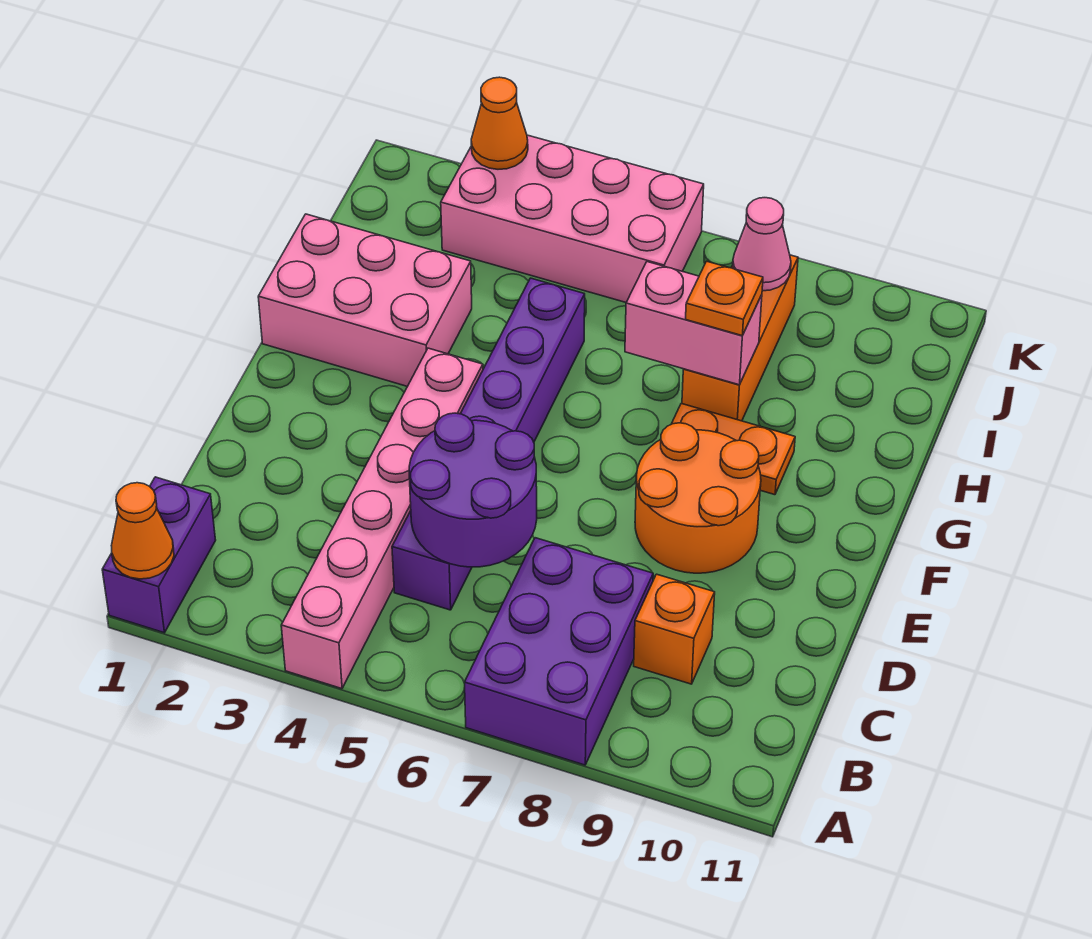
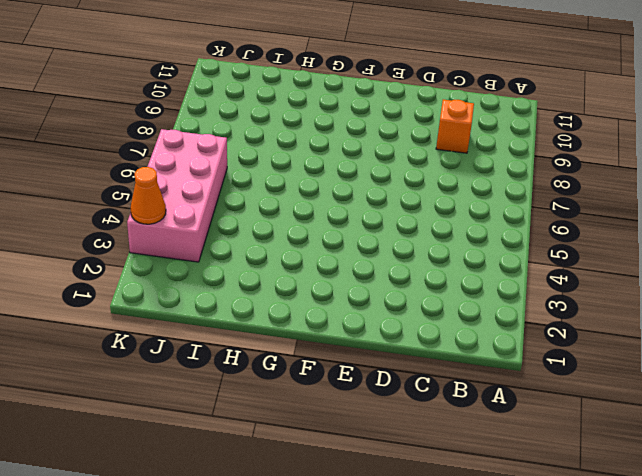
none -> purple 1x2 brick [102,477,216,633]
none -> pink 1x6 brick [281,348,483,689]
none -> purple 2x3 brick [465,538,653,765]

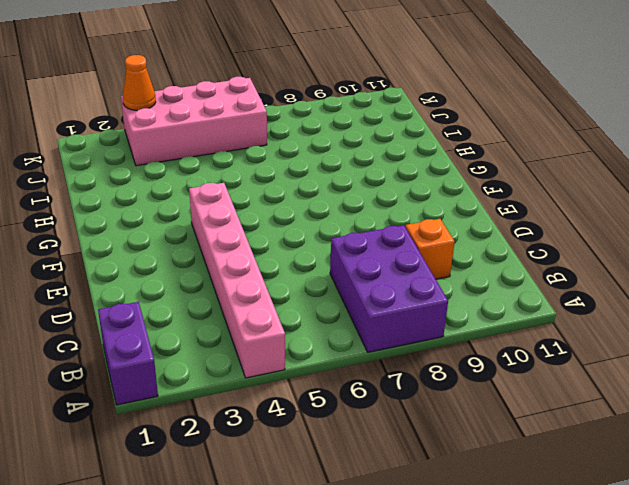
none -> purple 1x6 brick [392,278,585,610]
none -> orange 2x2 round brick [635,423,761,573]
none -> pink 2x3 brick [258,214,472,386]

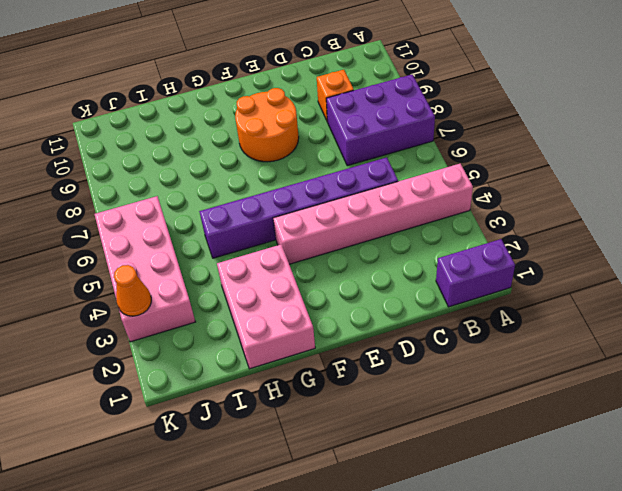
none -> orange 1x2 plate [672,404,795,495]
none -> orange 1x3 brick [682,255,798,421]
none -> orange 1x1 cone [111,483,174,579]

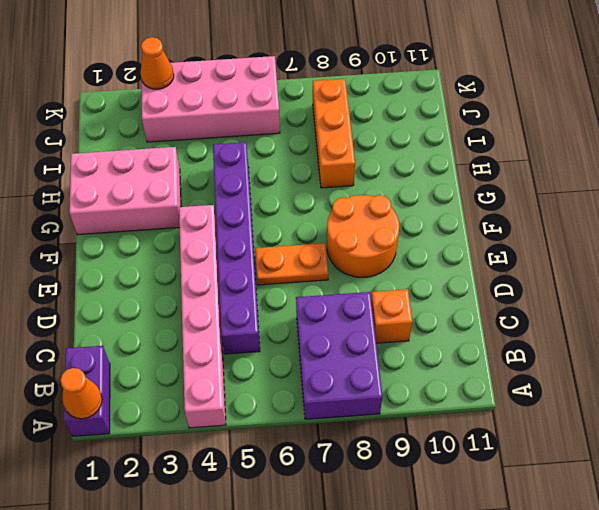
orange 1x2 plate [255,243,328,285] -> orange 1x2 plate moved to [672,404,795,495]
none -> purple 2x2 round brick [409,413,537,567]
none -> pink 1x2 brick [625,262,762,385]
none -> pink 1x1 cone [732,198,791,291]

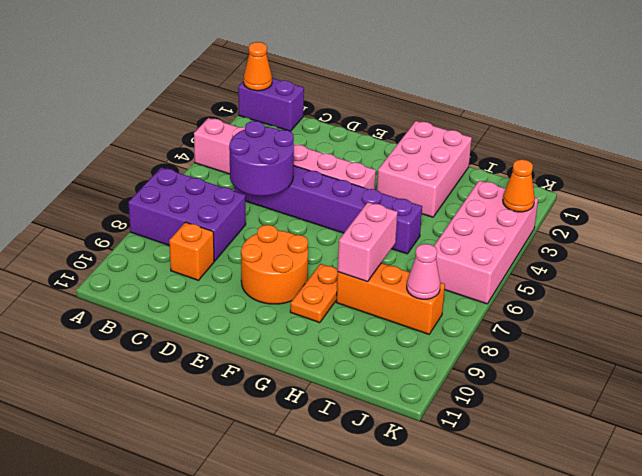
none -> orange 1x1 plate [686,261,763,335]

